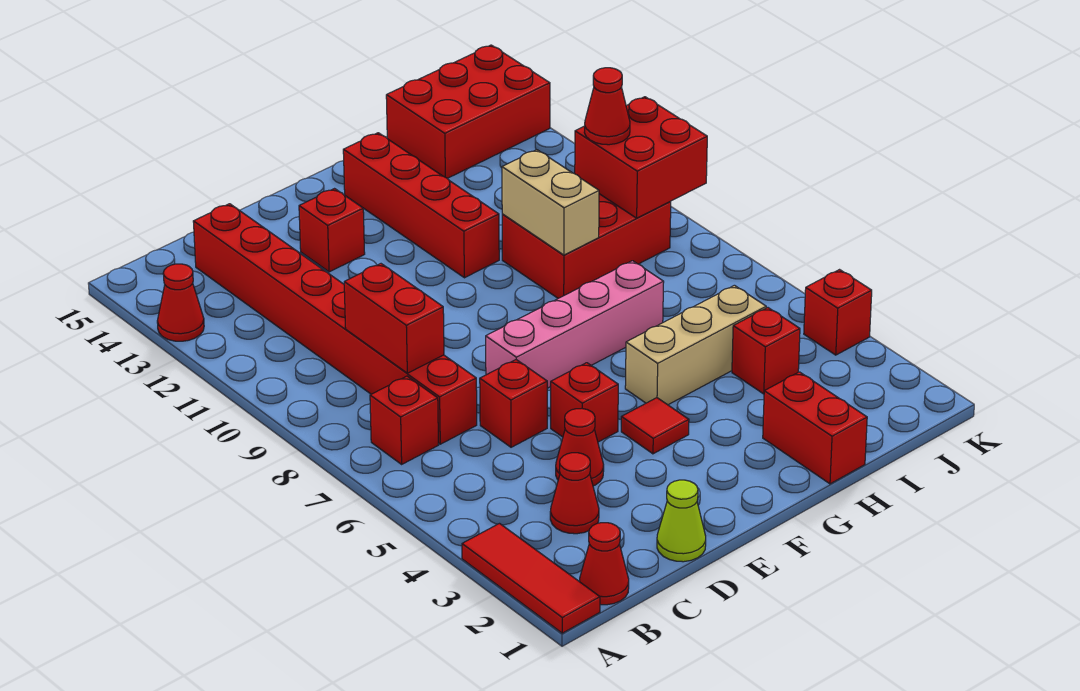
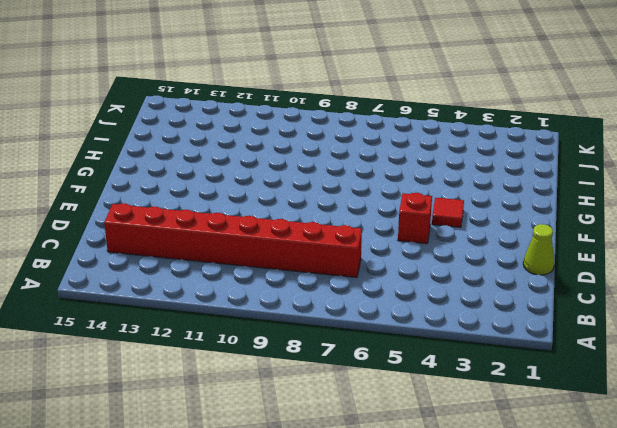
none -> red 1x3 tile [462,524,600,633]
none -> red 1x1 cone [157,264,204,341]
none -> red 1x1 cone [579,523,629,605]

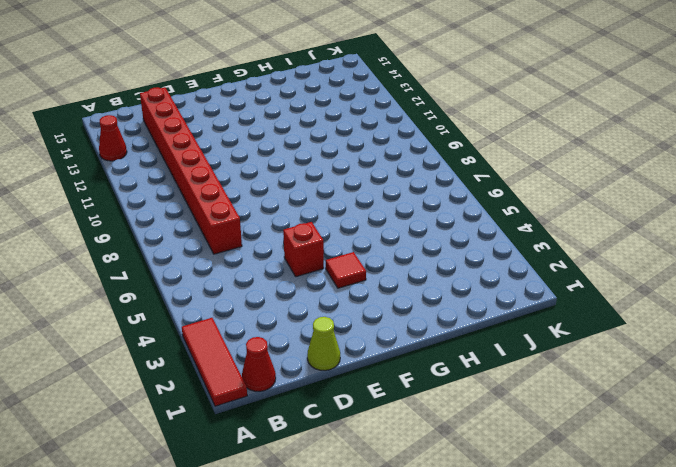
none -> red 1x1 brick [370,376,438,464]
none -> red 1x1 cone [550,453,599,534]
none -> red 1x1 cone [556,409,604,486]

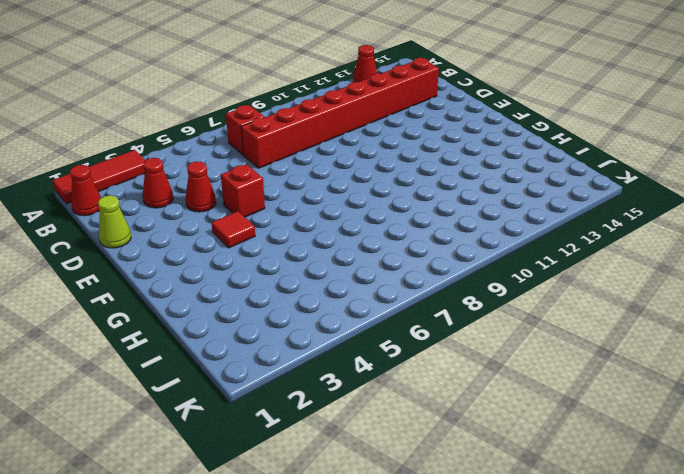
none -> red 1x1 brick [480,360,547,447]
none -> pink 1x4 brick [486,261,664,388]
none -> red 1x1 brick [299,189,365,272]

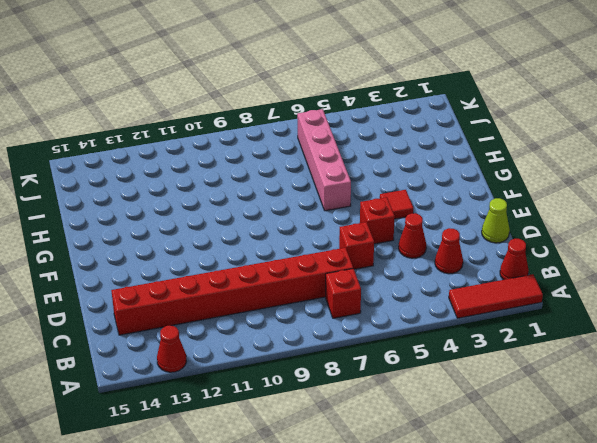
pink 1x4 brick [297,109,351,211] -> pink 1x4 brick moved to [486,261,664,388]
none -> red 1x1 brick [299,189,365,272]
none -> tan 1x3 brick [625,285,766,405]
none -> red 1x4 brick [343,133,499,278]

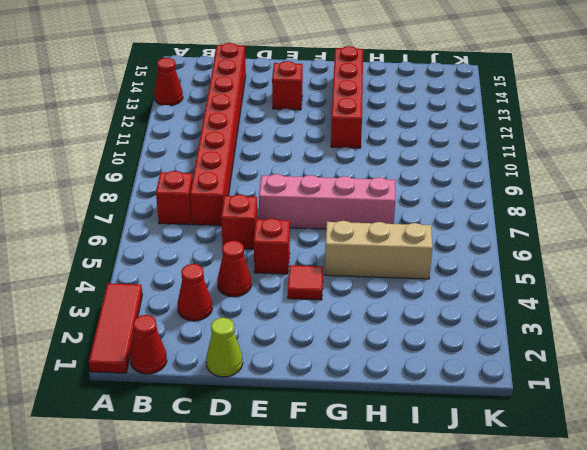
none -> red 1x2 brick [763,372,867,484]
none -> red 2x3 brick [502,194,671,298]
none -> red 1x1 brick [732,308,800,394]

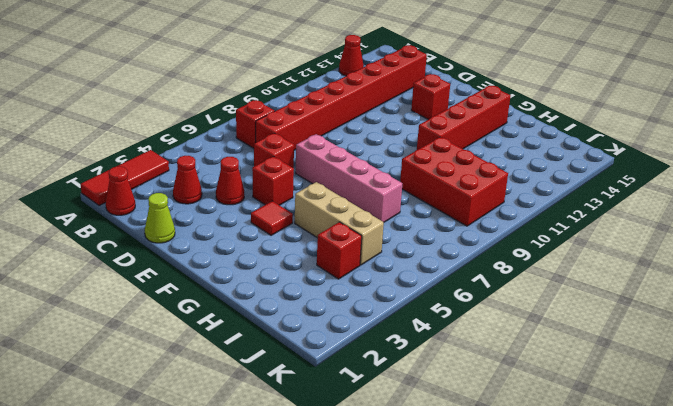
none -> red 1x2 brick [763,372,867,484]
none -> red 2x3 brick [386,45,550,178]
none -> red 1x1 brick [804,270,872,355]

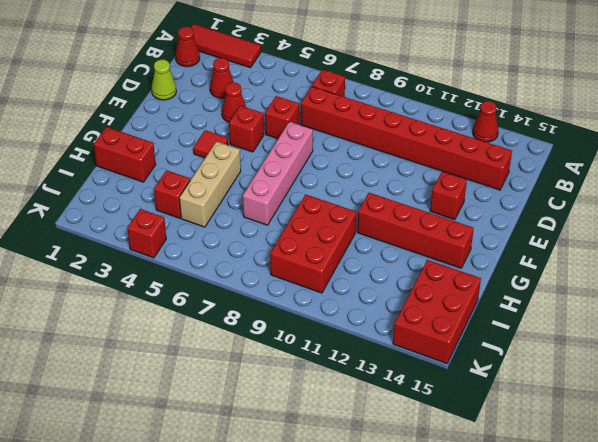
none -> red 1x2 brick [344,264,444,373]
none -> tan 1x2 brick [502,150,599,255]
none -> red 2x2 brick [575,97,707,218]

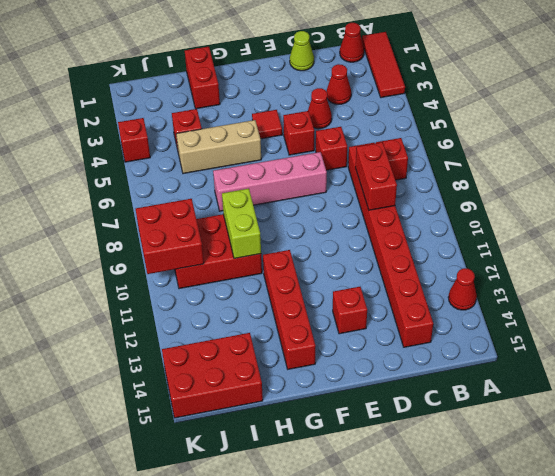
lime 1x2 brick [222,189,261,259] -> tan 1x2 brick [502,150,599,255]
none -> red 1x1 cone [584,68,630,145]

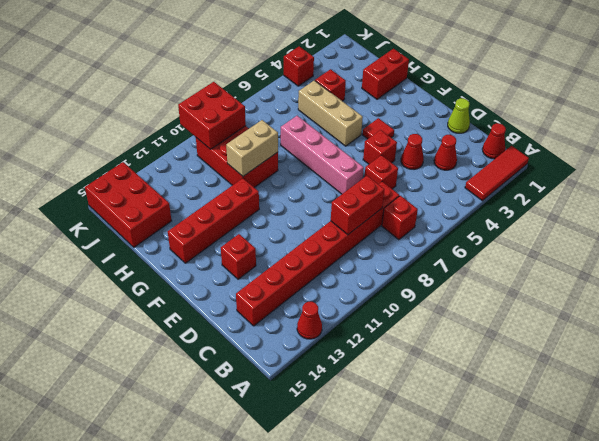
none -> red 1x1 cone [584,68,630,145]

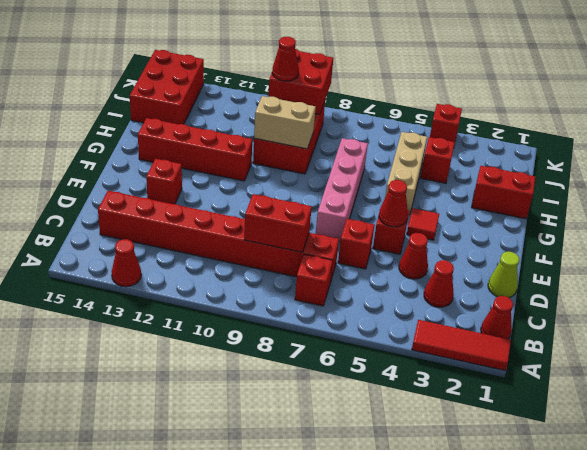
red 1x1 cone [379,180,408,227] -> none

